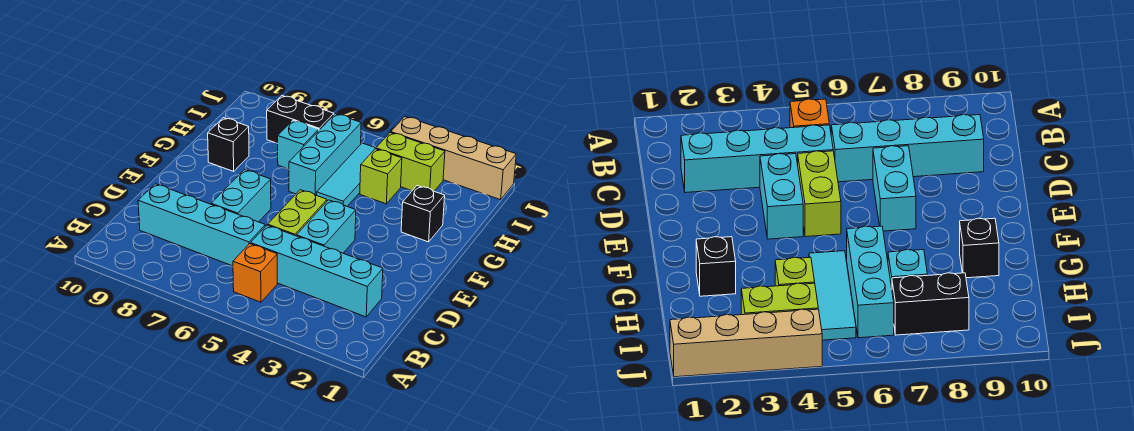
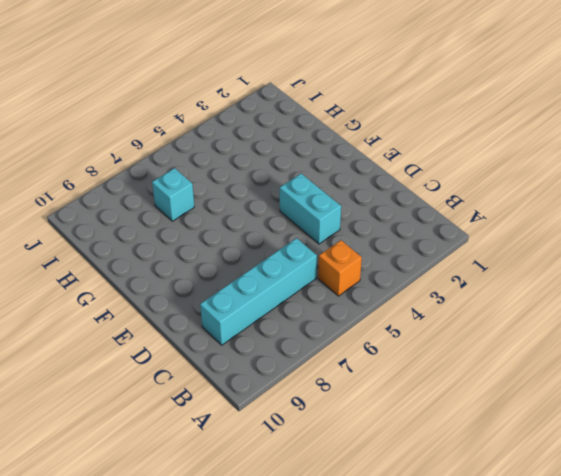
none -> cyan 1x4 brick [251,225,383,317]
none -> lime 1x2 brick [268,190,327,236]
none -> cyan 1x2 brick [211,170,271,222]

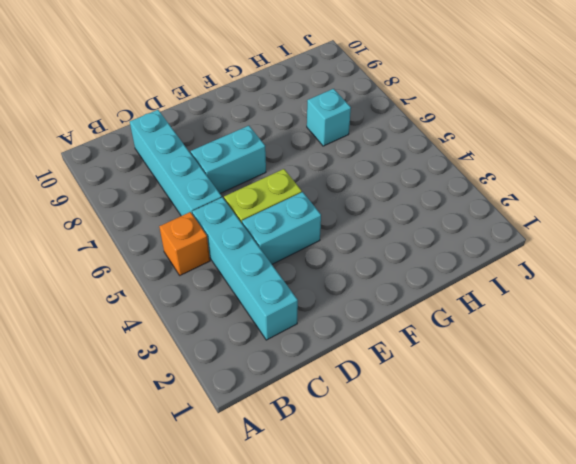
none -> black 1x1 brick [401,186,445,242]
none -> cyan 1x3 tile [317,143,376,206]
none -> cyan 1x3 brick [289,114,361,195]

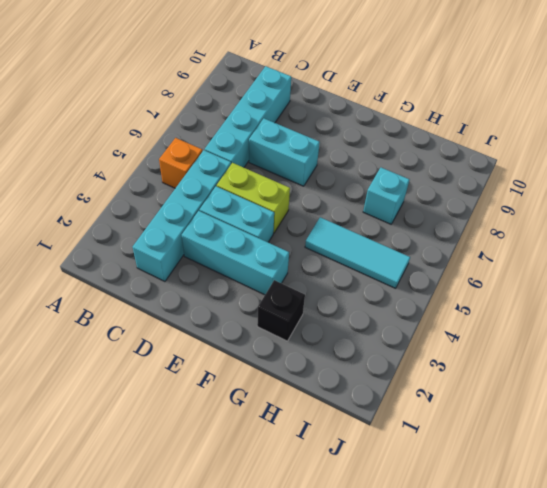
cyan 1x3 brick [182,211,289,295] -> cyan 1x3 brick moved to [289,114,361,195]
none -> black 1x1 brick [208,118,249,171]
none -> lime 1x1 brick [360,149,402,204]
none -> lime 1x2 brick [376,132,445,191]

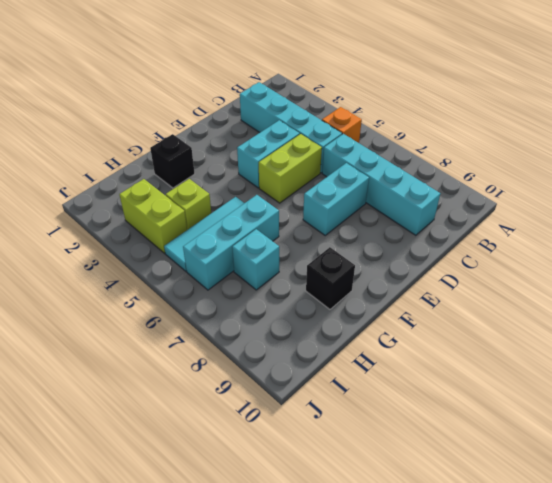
none -> black 1x2 brick [267,96,334,143]
none -> tan 1x4 brick [391,117,516,200]

